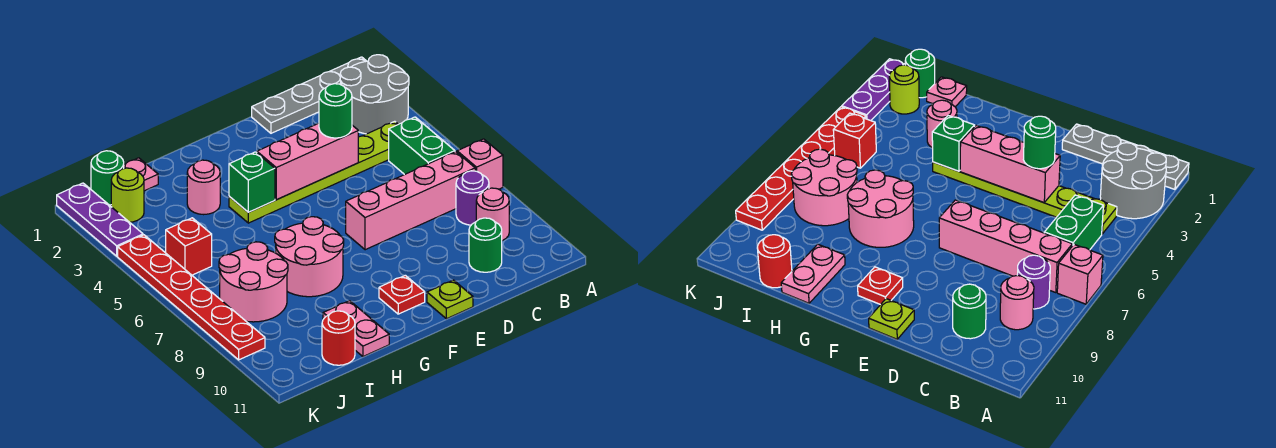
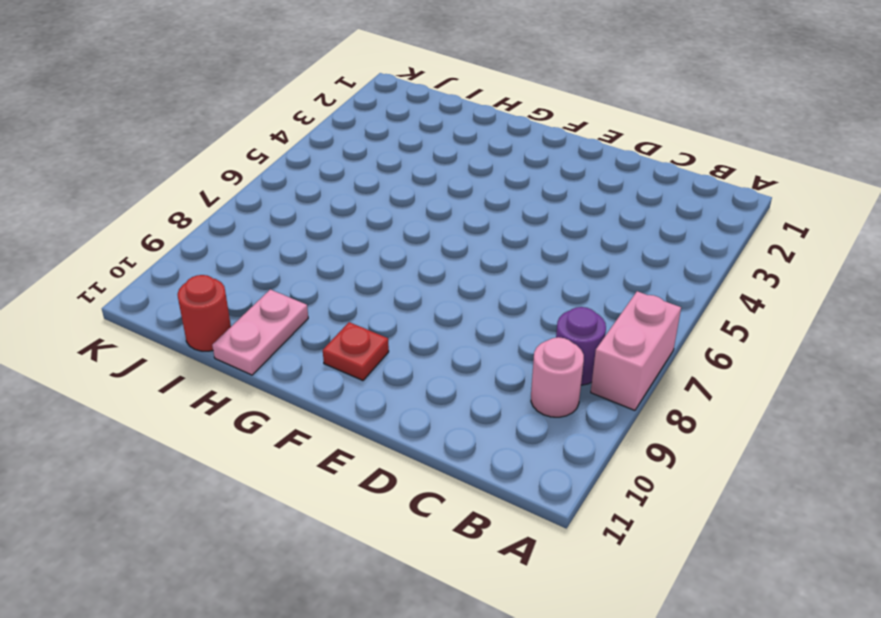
pink 1x2 brick [591,291,681,410] -> pink 1x1 brick [457,139,503,189]
none -> grey 1x4 plate [252,57,366,133]
none -> grey 2x2 round brick [340,55,409,134]
none -> lime 1x6 plate [229,121,398,223]

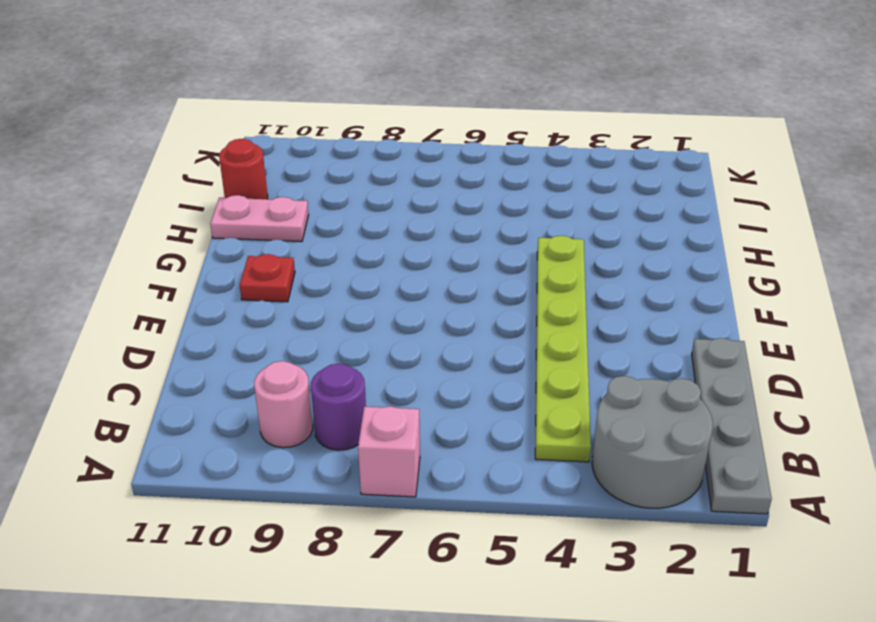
none -> green 1x2 brick [389,117,455,175]
none -> pink 1x4 brick [346,152,475,250]
none -> green 1x1 round brick [469,218,502,272]

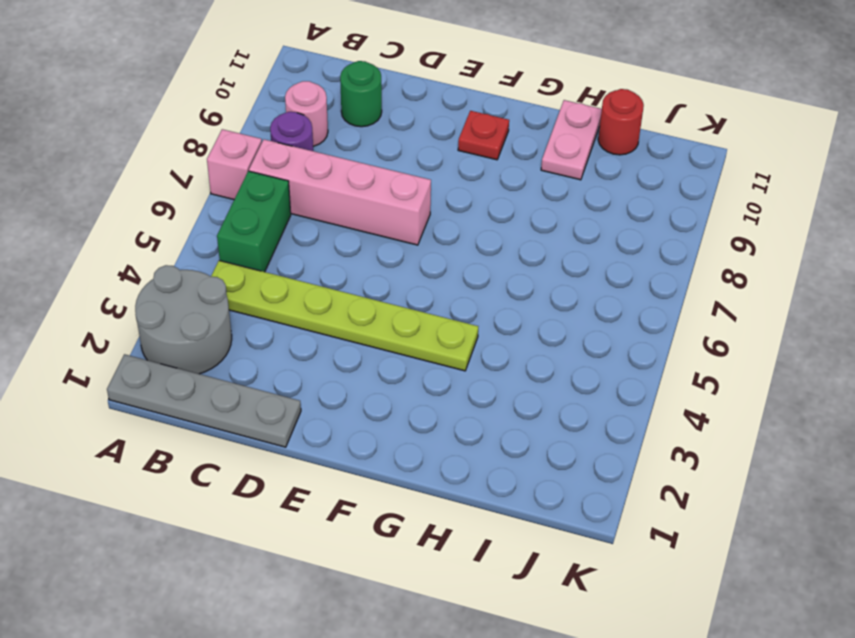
none -> lime 1x1 plate [427,280,473,319]
none -> pink 2x2 round brick [275,217,344,297]
none -> pink 1x1 round brick [187,160,220,215]

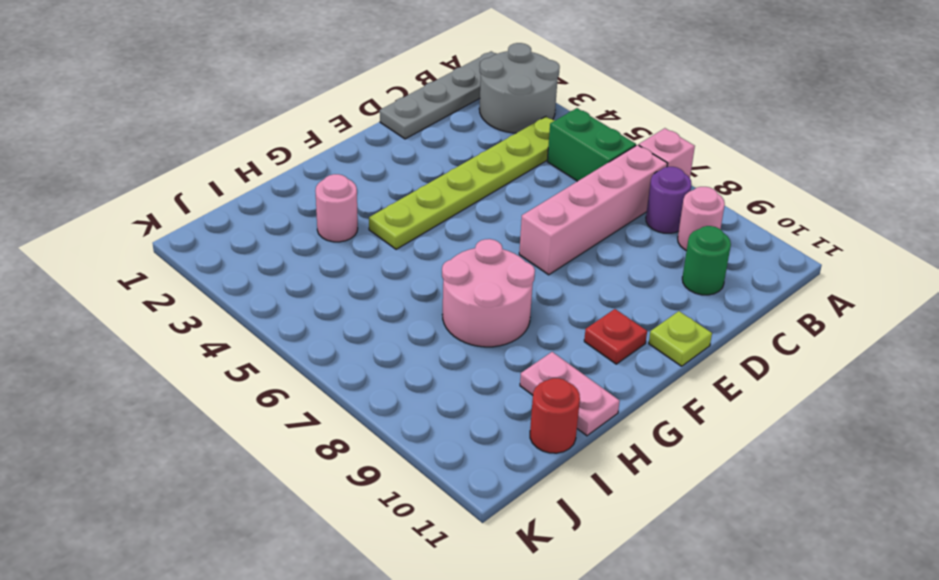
none -> pink 1x1 plate [124,158,158,191]
none -> pink 2x2 round brick [219,242,288,322]
none -> green 1x1 round brick [91,151,124,205]

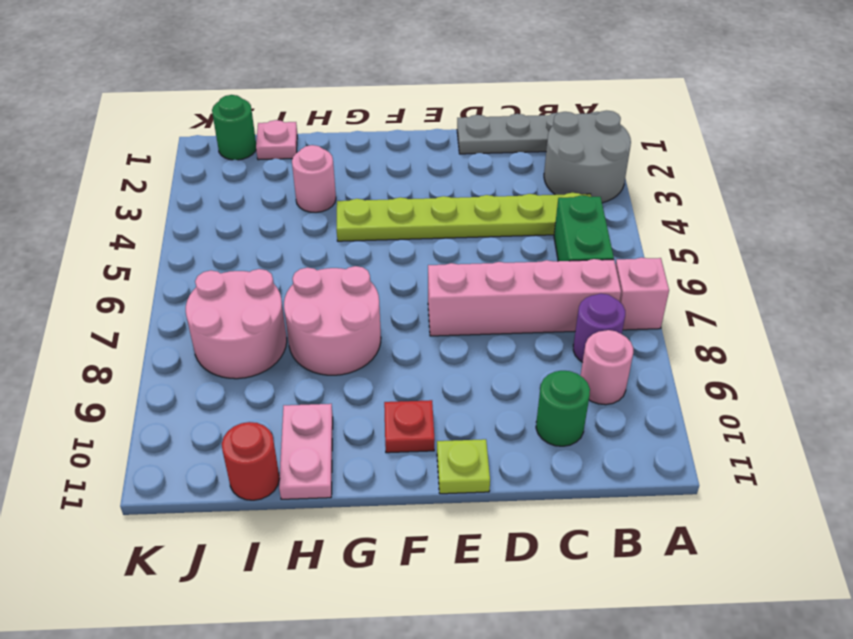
none -> lime 1x1 round brick [111,168,144,222]
none -> red 1x1 brick [166,218,212,275]
none -> purple 1x3 plate [57,183,143,256]

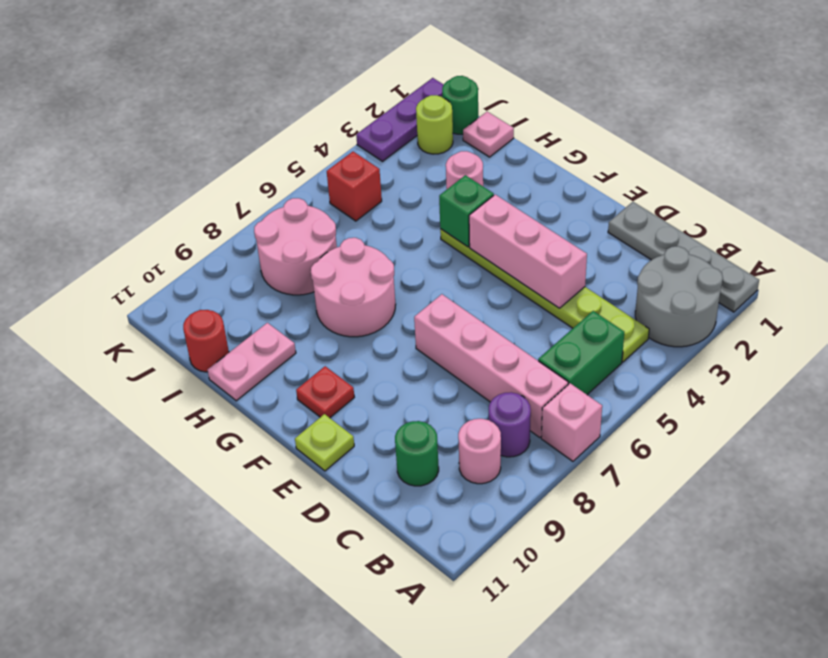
none -> red 1x6 plate [118,235,265,360]
none -> green 1x1 round brick [319,84,352,138]

